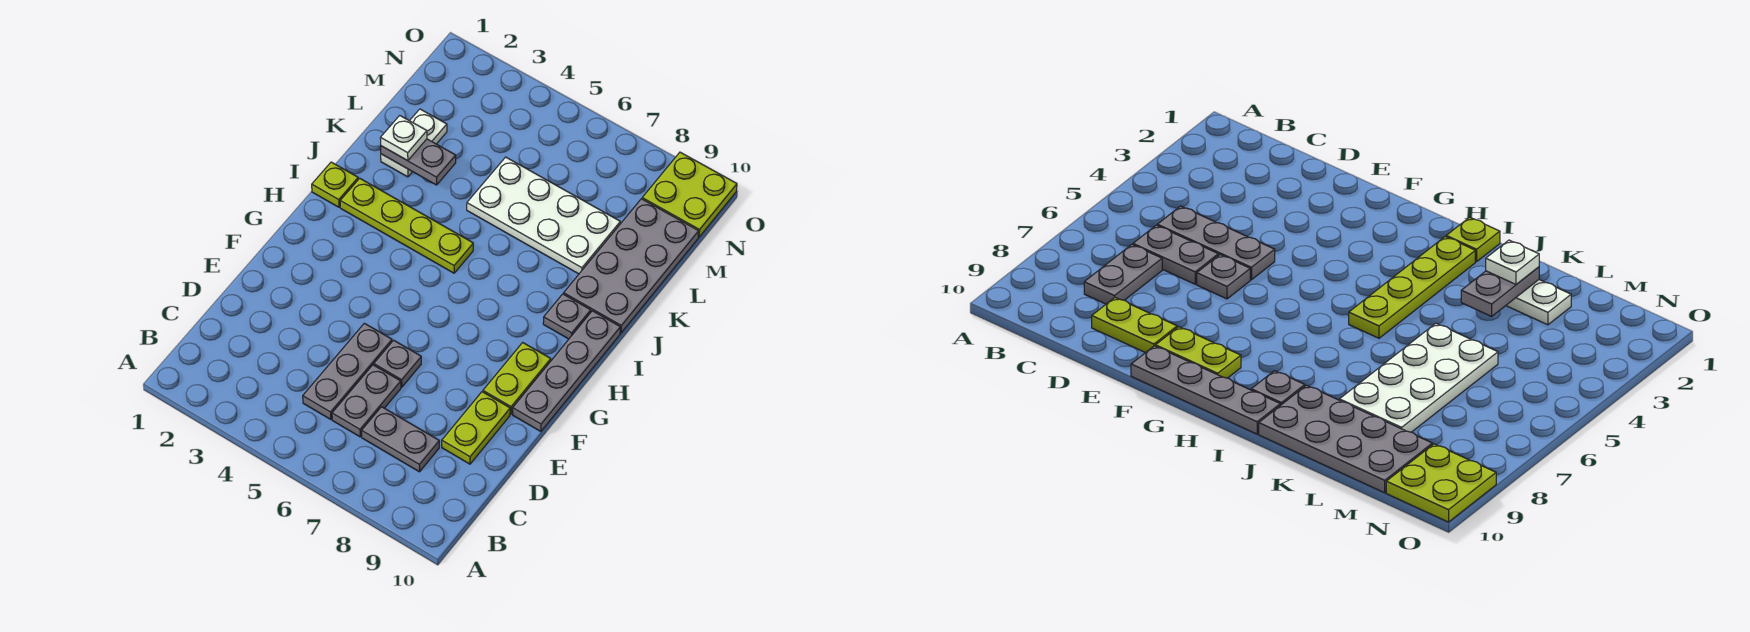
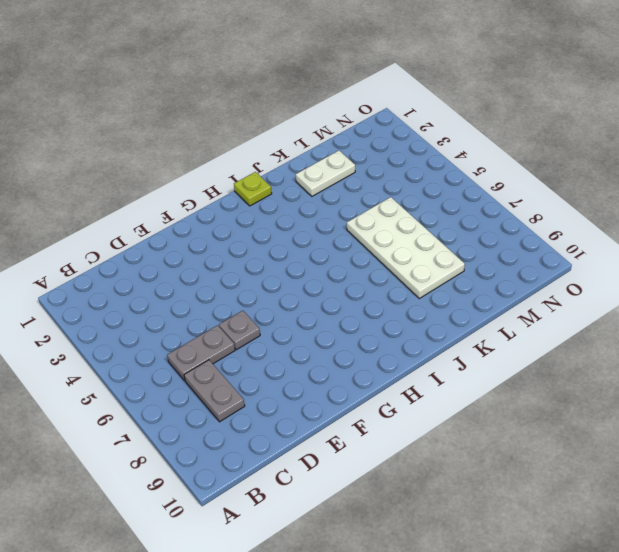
none -> grey 1x3 plate [303,323,392,420]
none -> lime 1x2 plate [442,392,510,464]
none -> lime 1x2 plate [483,343,551,414]

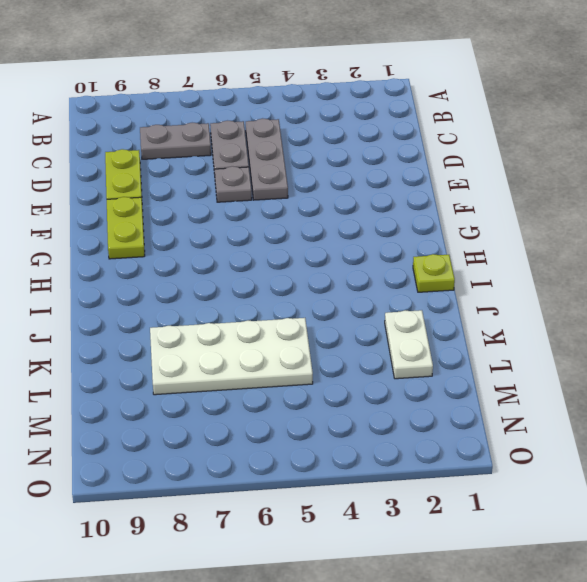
none -> grey 1x4 plate [513,311,620,432]
none -> lime 1x4 plate [340,178,473,273]
none -> grey 1x1 plate [543,294,591,339]

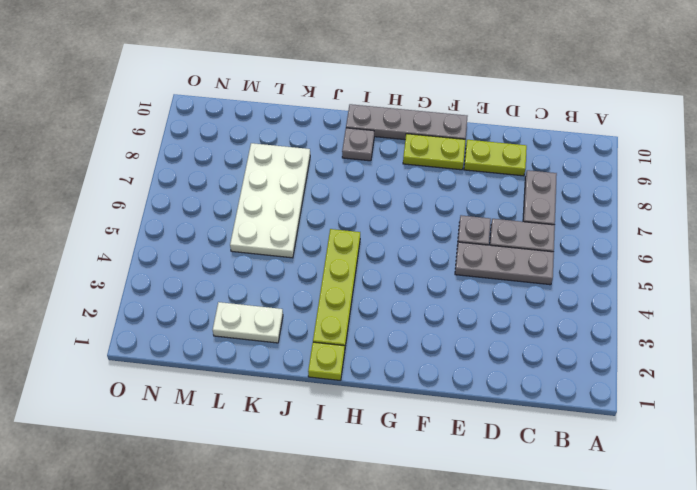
none -> grey 2x4 plate [564,199,699,333]
none -> lime 2x2 plate [642,152,737,237]
none -> grey 1x2 plate [381,139,456,185]

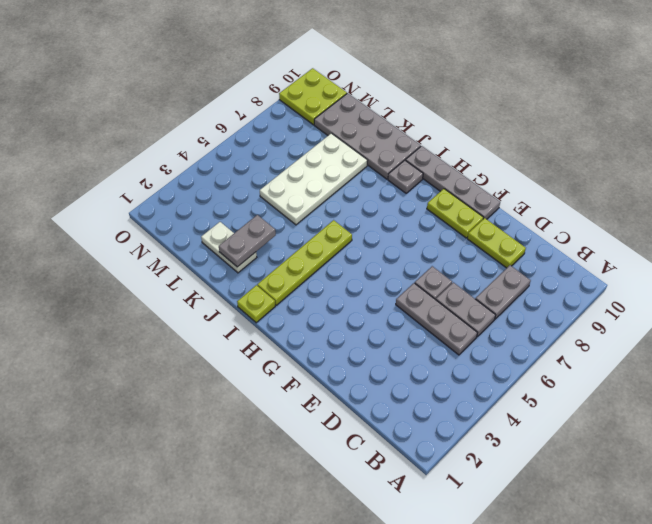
none -> white 1x1 plate [380,116,427,161]

